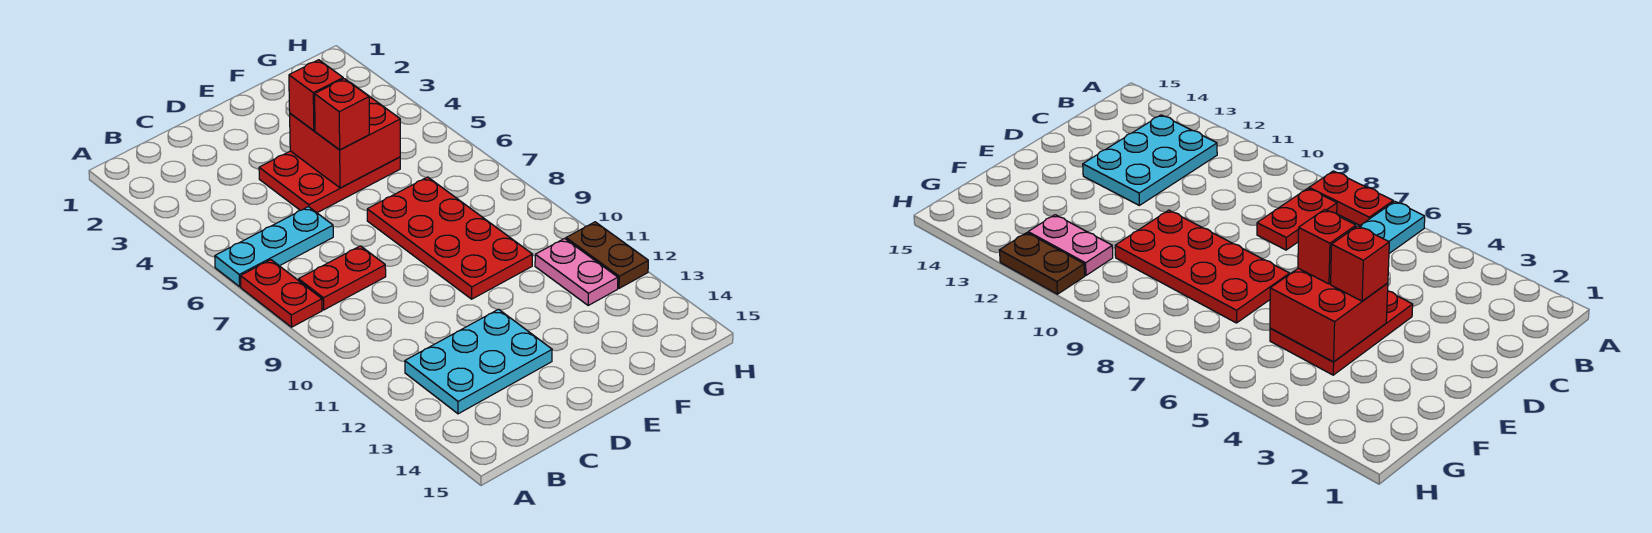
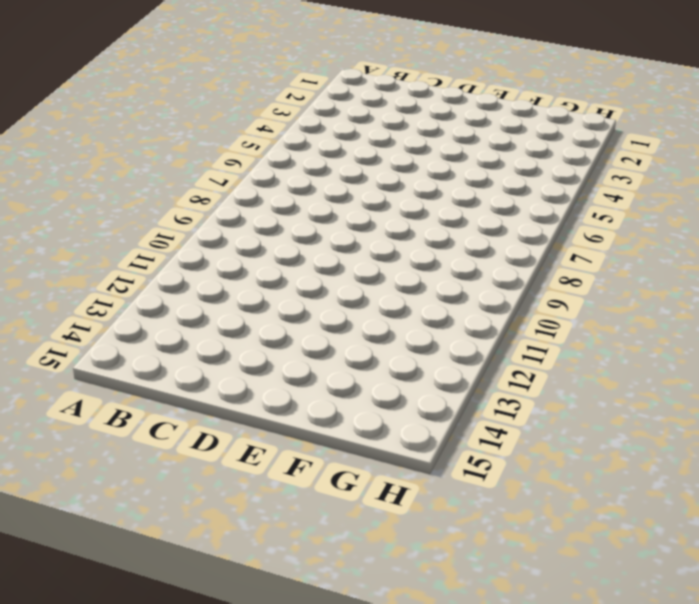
none -> cyan 1x3 plate [215,207,333,287]
none -> red 1x2 plate [241,260,322,327]

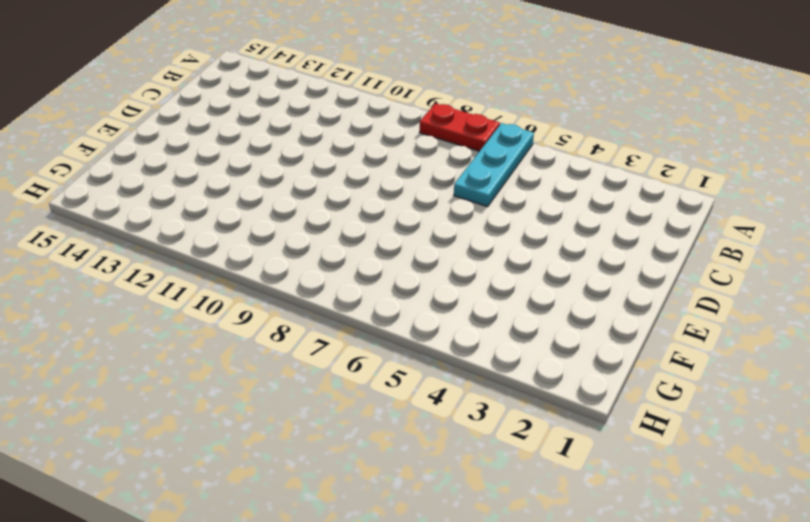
none -> red 1x2 plate [299,246,386,310]
none -> cyan 2x3 plate [405,309,552,414]

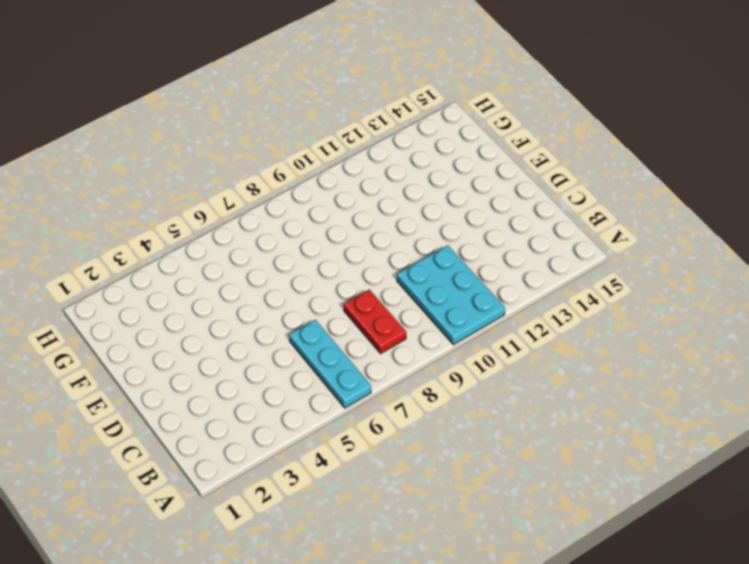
cyan 2x3 plate [397,245,505,345] -> cyan 2x3 plate moved to [405,309,552,414]
none -> red 1x2 plate [241,260,322,327]
none -> red 2x3 plate [259,151,400,213]

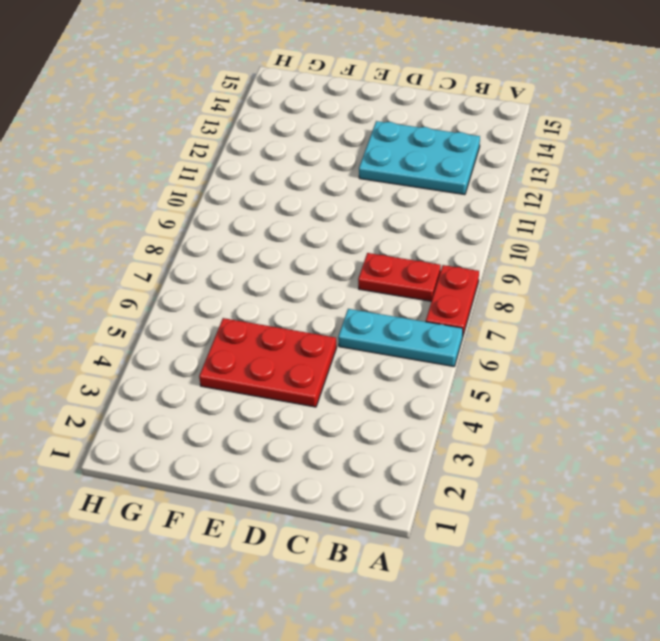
none -> red 2x4 plate [367,177,533,299]
none -> pink 1x2 plate [535,239,618,305]

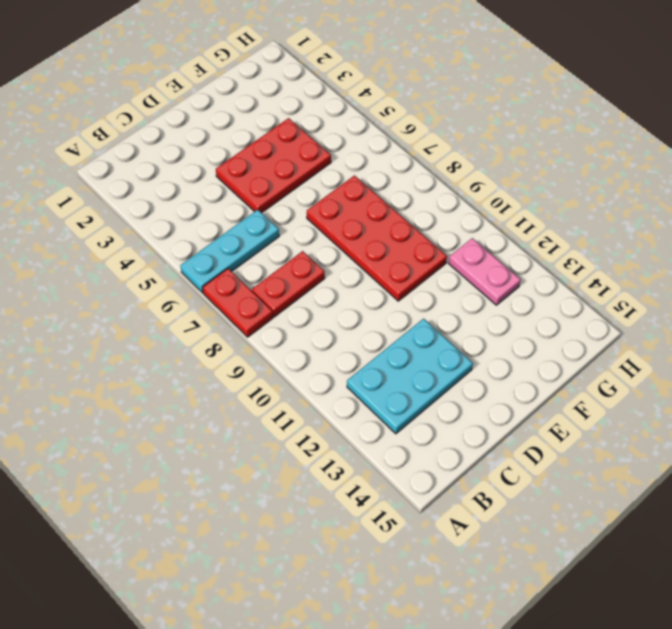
none -> brown 1x2 plate [566,222,648,288]
none -> red 2x2 brick [290,83,400,188]

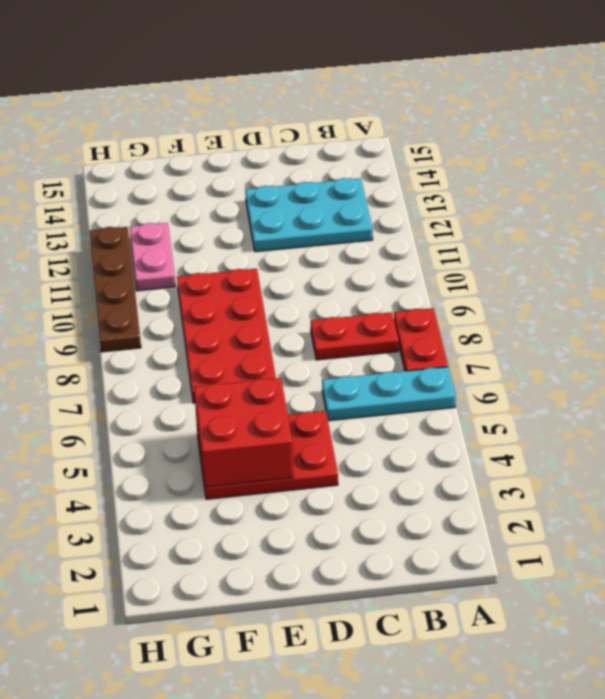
brown 1x4 plate [89,227,141,352] -> brown 1x2 plate [566,222,648,288]
none -> red 1x1 brick [289,60,343,131]
none -> red 1x1 brick [315,79,369,150]

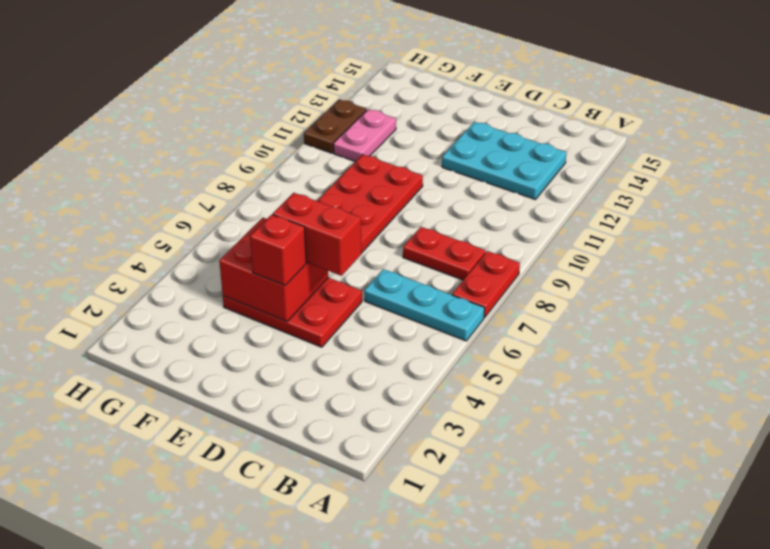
red 1x2 brick [273,193,361,276] -> red 1x1 brick [315,79,369,150]

